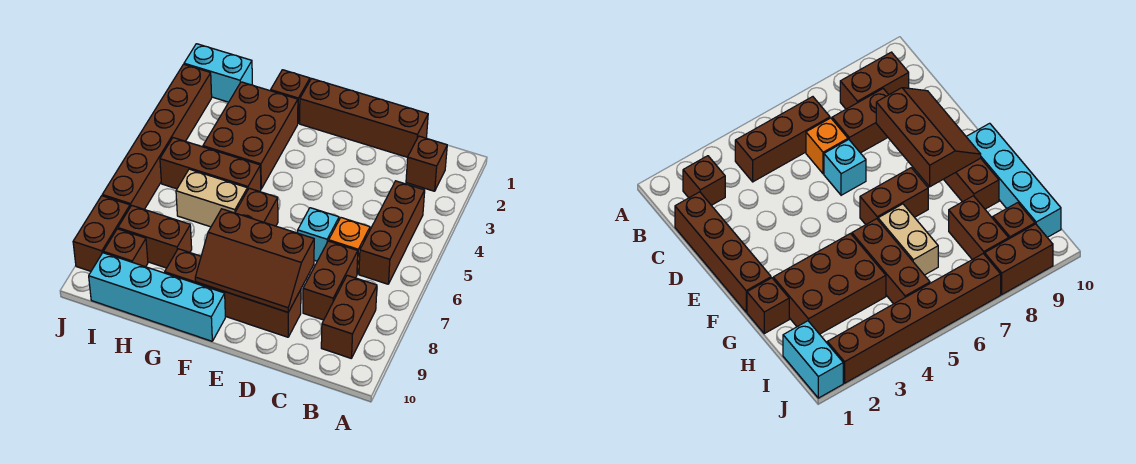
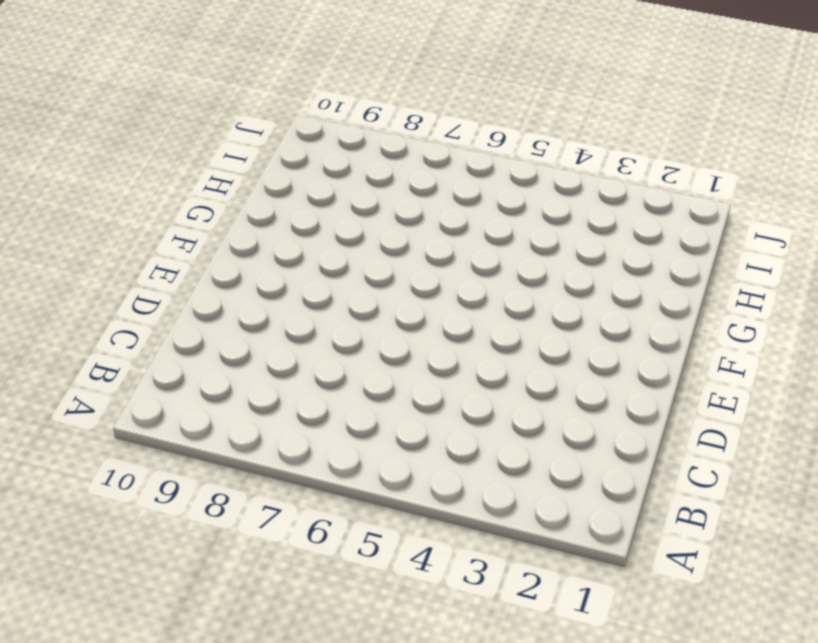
none -> brown 1x1 brick [406,136,447,191]
none -> brown 1x3 brick [359,181,425,284]
none -> brown 1x2 brick [321,275,377,358]

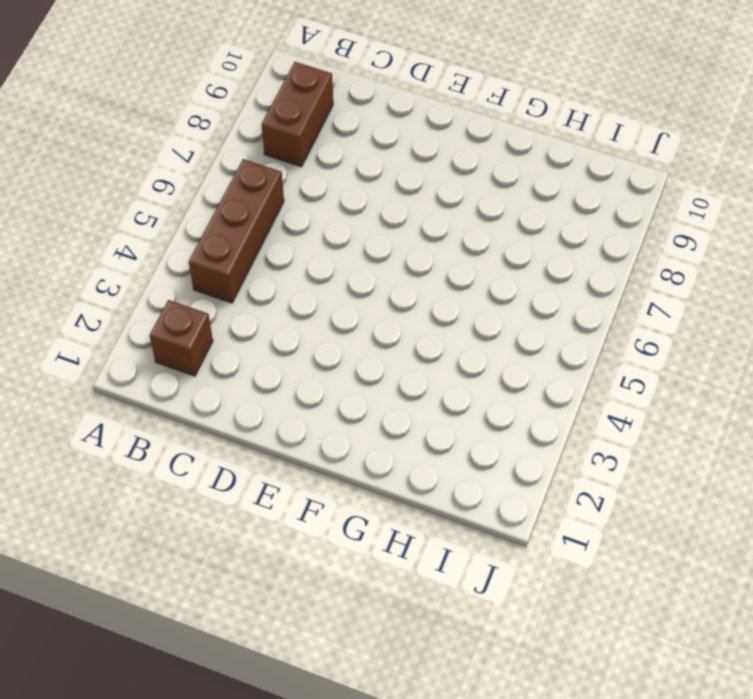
none -> brown 1x4 brick [300,79,428,157]
none -> orange 1x1 brick [329,218,370,274]
none -> brown 1x2 brick [303,241,358,320]

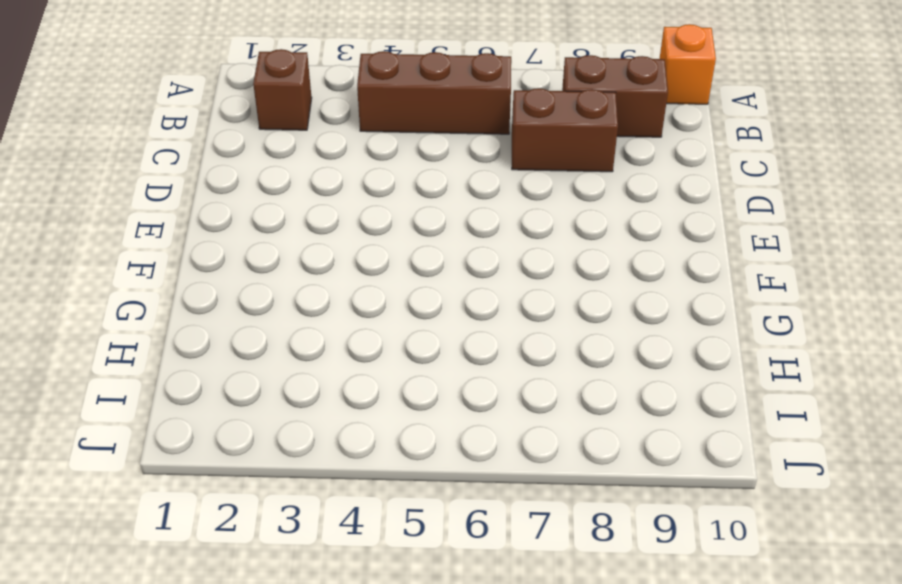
orange 1x1 brick [660,24,716,104] -> orange 1x1 brick moved to [329,218,370,274]
none -> brown 1x4 brick [300,79,428,157]
none -> cyan 1x1 brick [298,208,339,261]
none -> brown 1x4 brick [165,249,301,337]

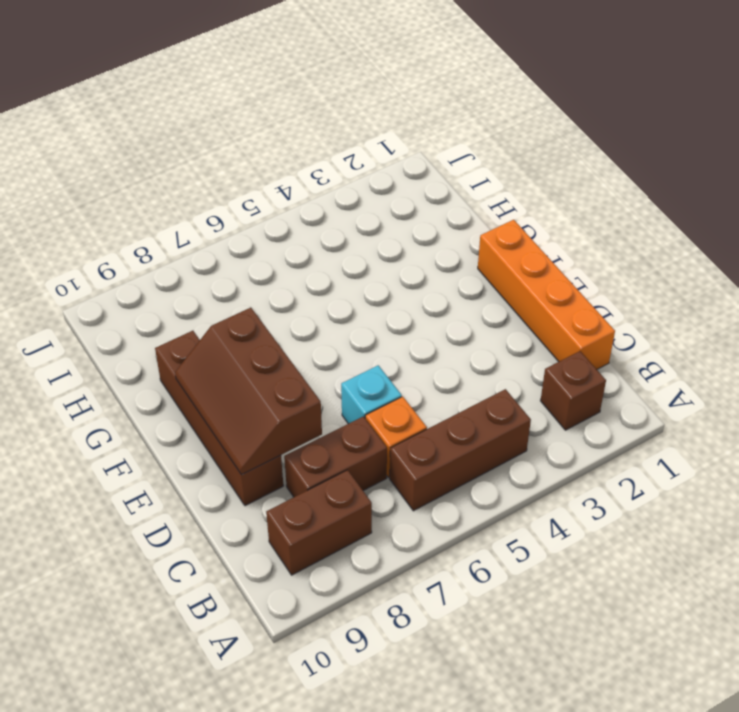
orange 1x4 brick [478,220,615,369] -> brown 1x4 brick [300,79,428,157]
none -> brown 1x2 brick [235,188,278,226]
none -> cyan 1x4 brick [89,253,225,341]
none -> brown 1x1 brick [271,70,310,123]

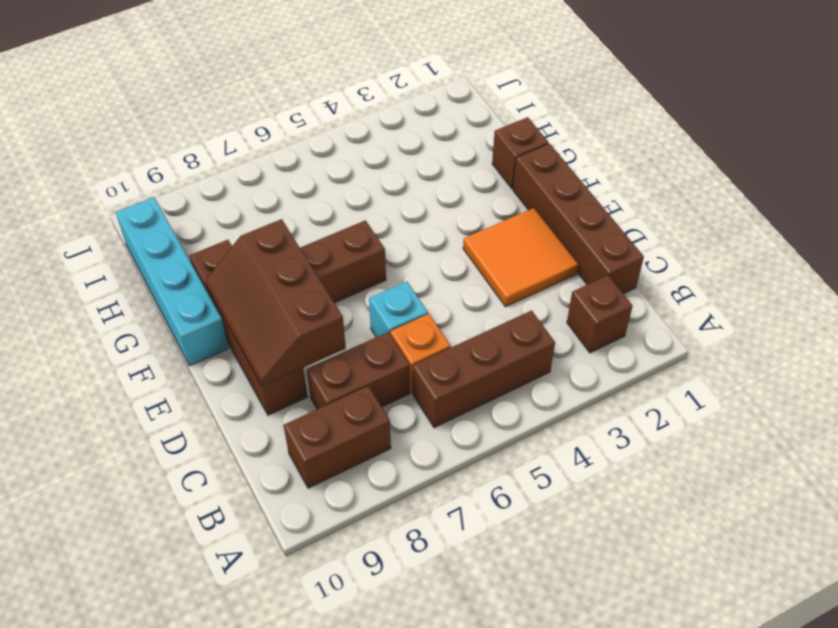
orange 2x2 tile [463,208,578,307] -> none
none -> brown 2x3 brick [203,82,298,189]
none -> brown 1x3 brick [160,138,261,192]
none -> tan 1x2 brick [176,169,248,227]

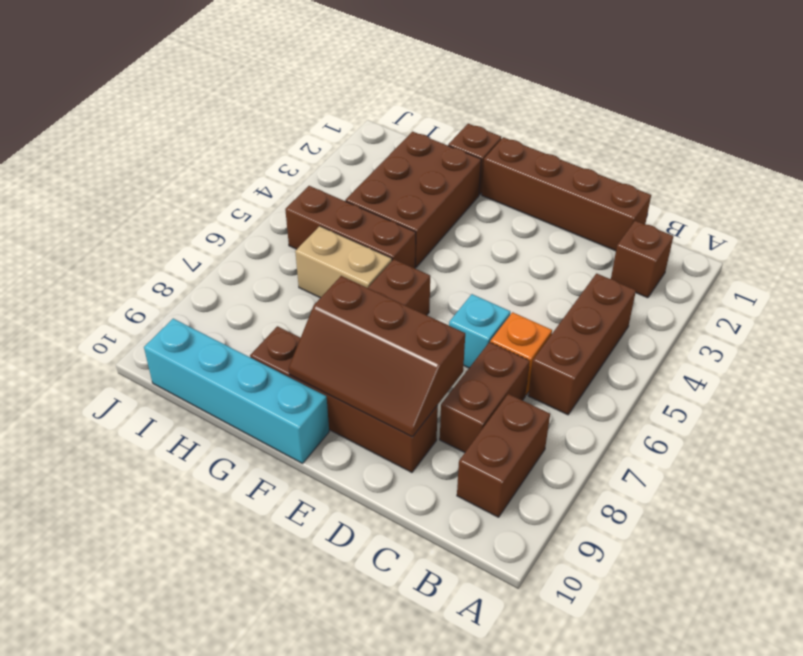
none -> brown 1x2 brick [118,205,192,268]
none -> cyan 1x2 brick [184,44,252,102]
none -> brown 1x1 brick [103,229,148,267]

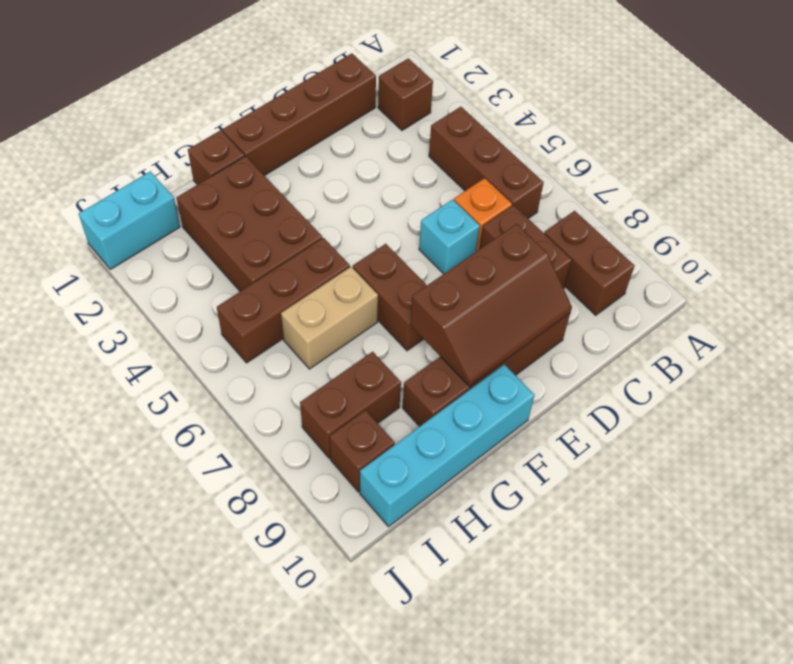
none -> brown 1x6 brick [102,64,212,209]
none -> brown 1x2 brick [73,196,130,271]

